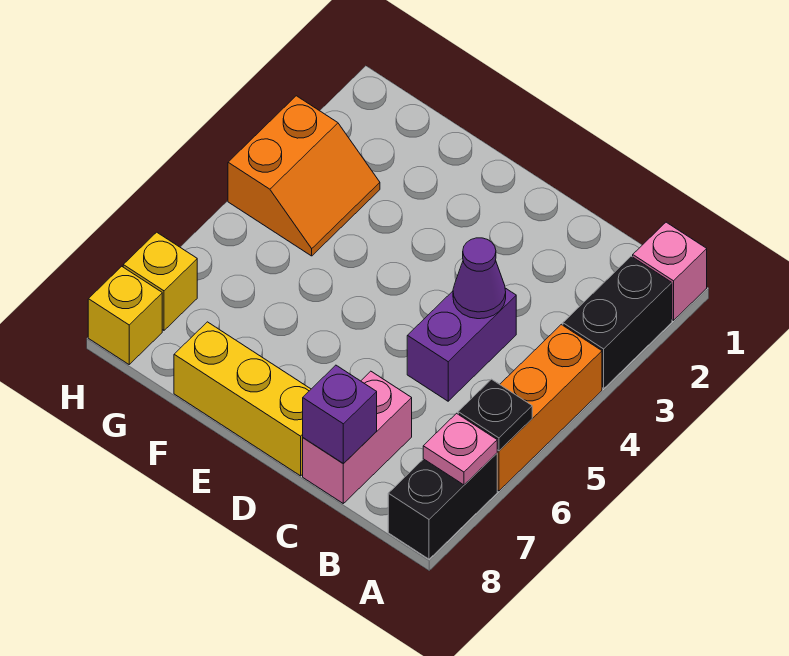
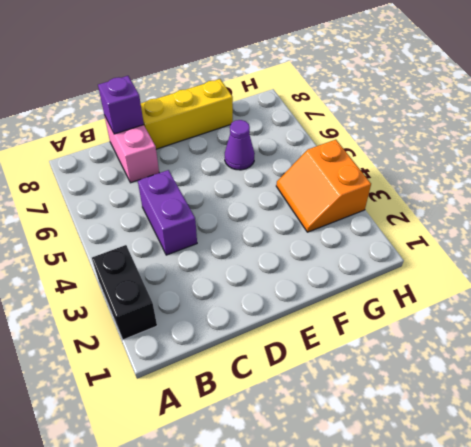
purple 1x1 cone [225,120,255,170] -> purple 1x1 cone moved to [453,238,506,319]
none -> pink 1x1 brick [633,222,707,320]
none -> orange 1x3 brick [497,324,602,491]
none -> black 1x2 brick [388,454,497,559]

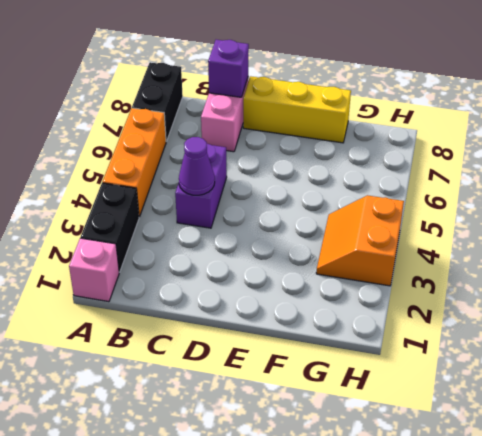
none -> yellow 1x1 brick [123,232,197,330]
none -> yellow 1x1 brick [88,266,162,364]
none -> black 1x1 plate [458,379,532,451]

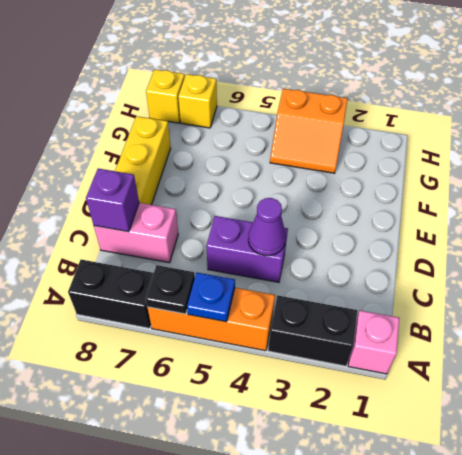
blue 1x1 plate [187,273,235,322] -> none
none -> pink 1x1 plate [423,413,497,485]

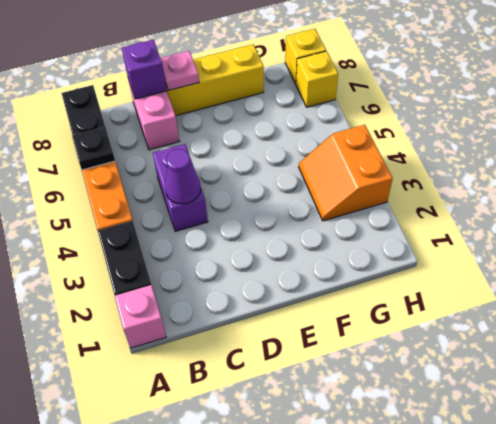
pink 1x1 plate [161,51,199,90] -> pink 1x1 plate moved to [423,413,497,485]

